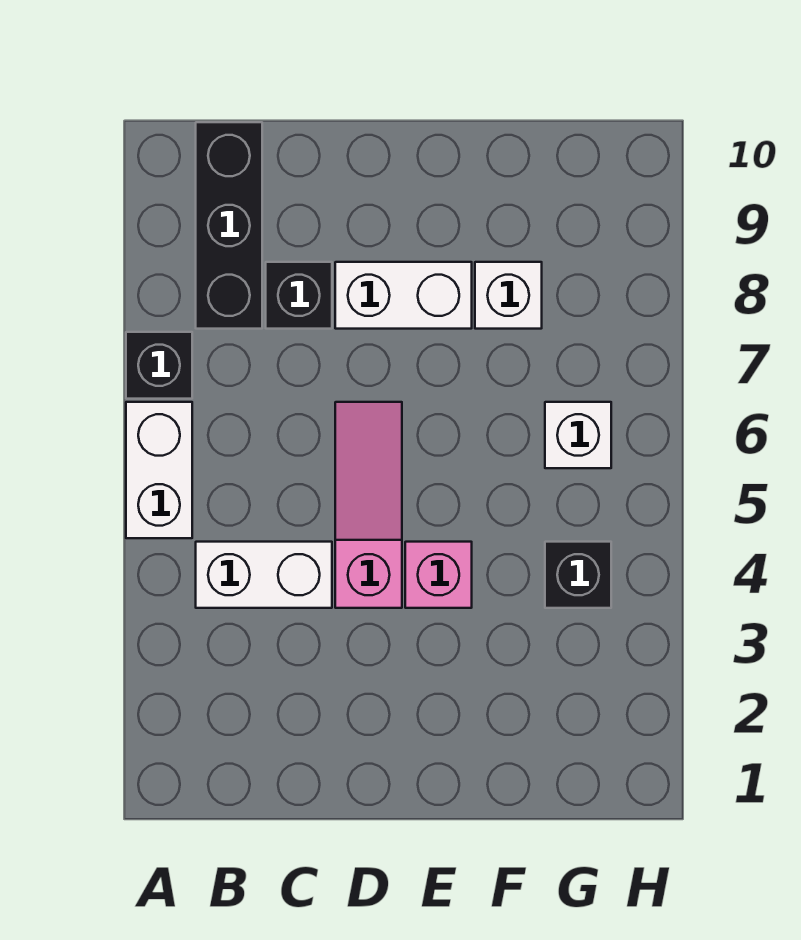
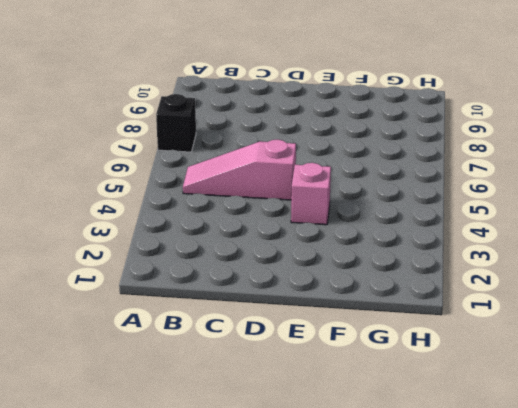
pink 1x3 slope [183,139,296,200] -> pink 1x3 slope turned to [335,402,402,608]
none -> white 1x2 brick [126,402,192,538]
none -> white 1x2 brick [196,542,332,608]

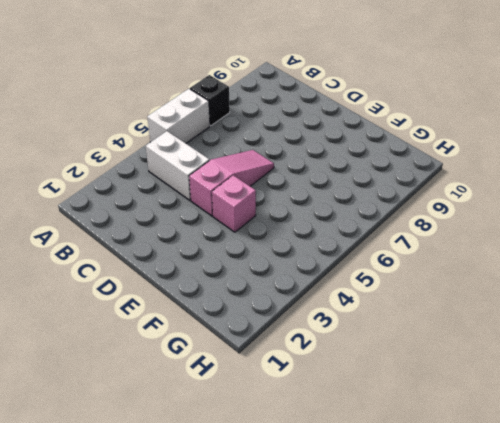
none -> black 1x3 brick [196,122,262,329]
none -> black 1x1 brick [266,262,332,329]

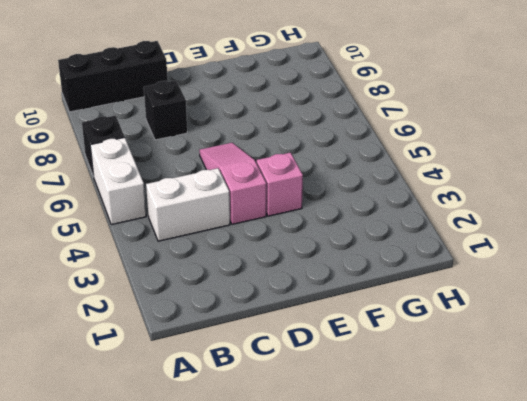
black 1x3 brick [58,41,168,112] -> black 1x3 brick turned to [196,122,262,329]
none -> white 1x2 brick [335,262,472,329]
none -> white 1x1 brick [475,262,542,329]

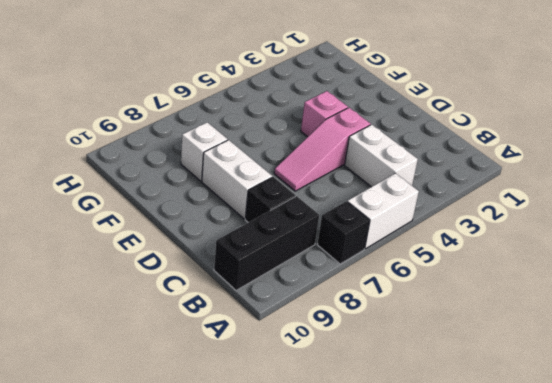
none -> black 1x1 brick [545,542,611,608]
none -> white 1x1 brick [545,402,611,468]

